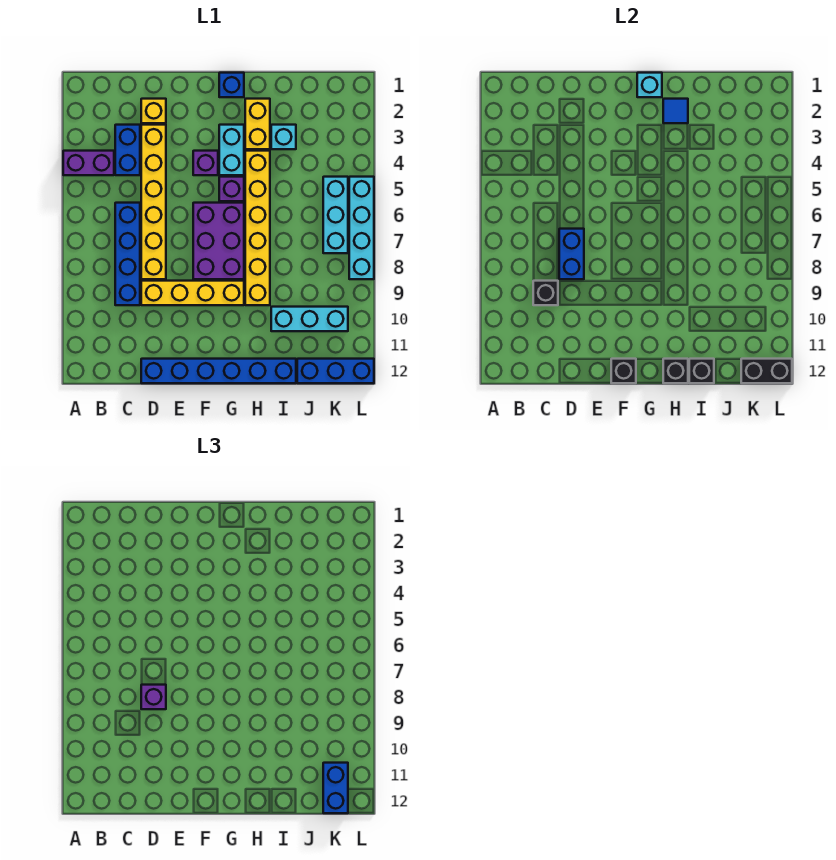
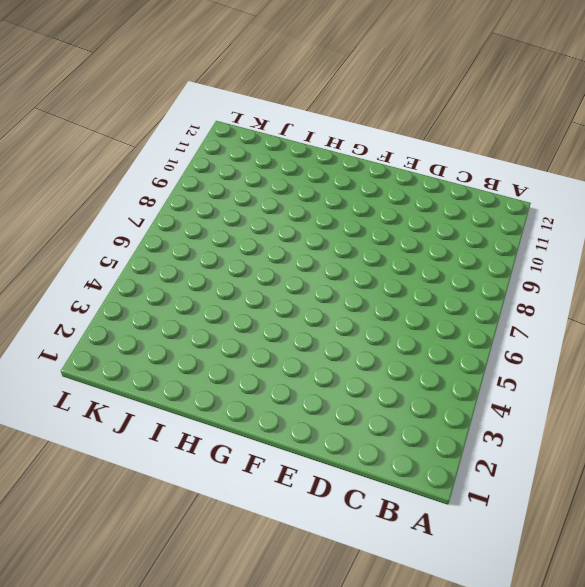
none -> purple 1x2 brick [63,151,114,175]
none -> blue 1x2 brick [115,125,140,175]
none -> blue 1x4 brick [115,203,140,305]

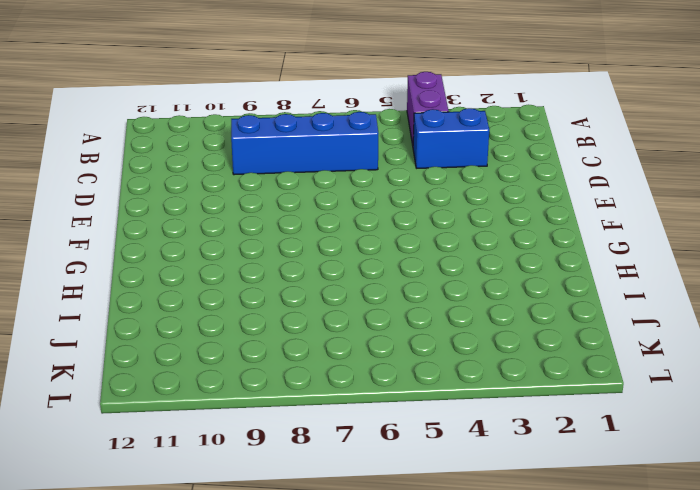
none -> yellow 1x1 brick [141,99,166,123]
none -> yellow 1x6 brick [141,125,166,279]
none -> yellow 1x4 brick [141,281,244,305]

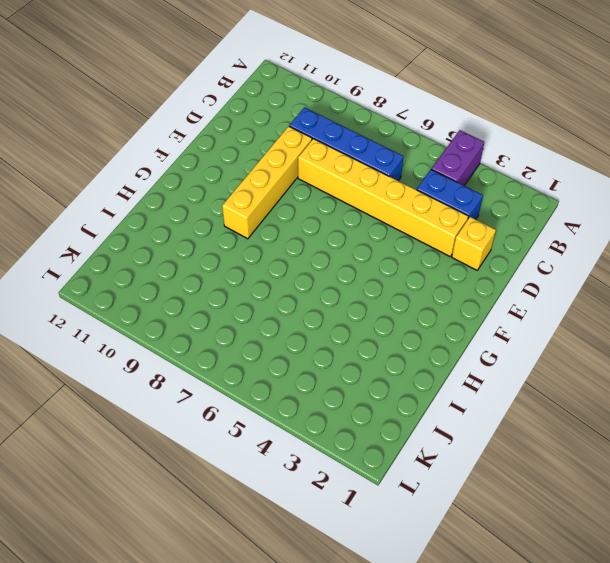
none -> blue 1x6 brick [141,359,296,383]
none -> purple 1x1 brick [193,151,218,175]
none -> purple 2x3 brick [193,203,244,279]

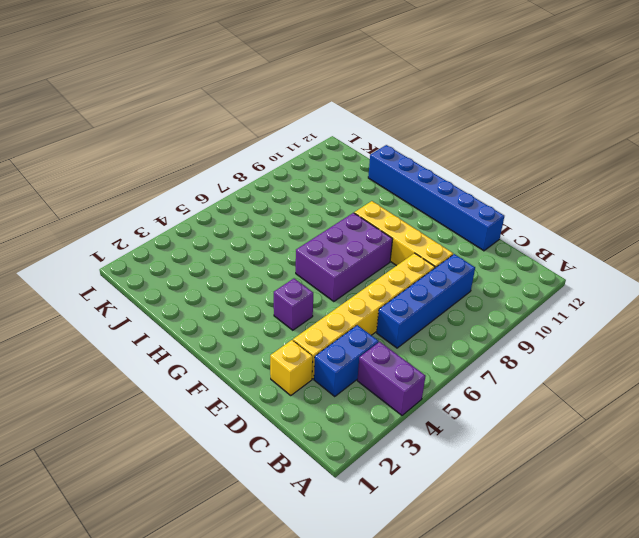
none -> blue 1x1 brick [219,73,244,97]
none -> cyan 1x2 brick [219,125,244,175]
none -> purple 1x1 brick [219,177,244,201]

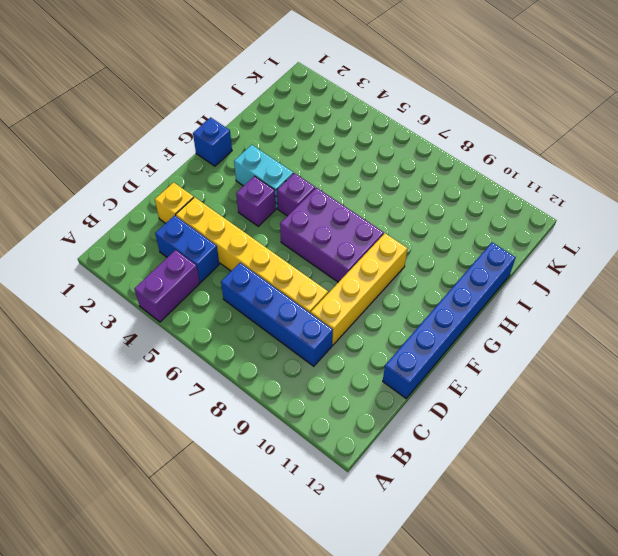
none -> yellow 1x2 brick [245,99,270,149]
none -> yellow 1x6 brick [245,151,270,305]
none -> cyan 1x1 brick [271,125,296,149]

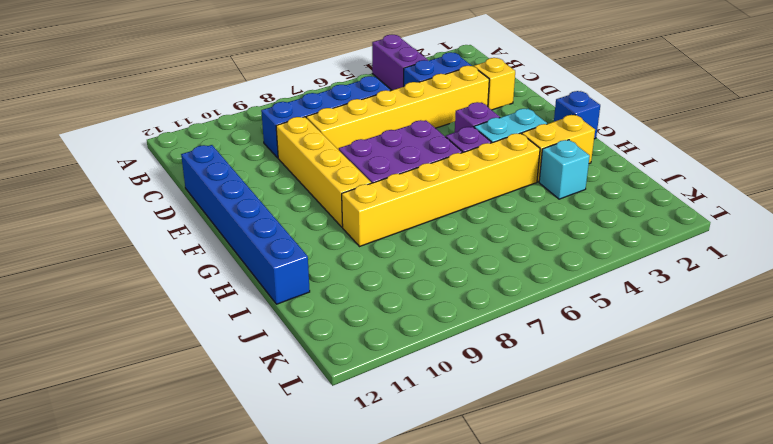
none -> cyan 1x3 brick [271,307,348,331]
none -> blue 1x3 brick [297,359,374,383]
none -> cyan 1x3 brick [323,177,348,253]

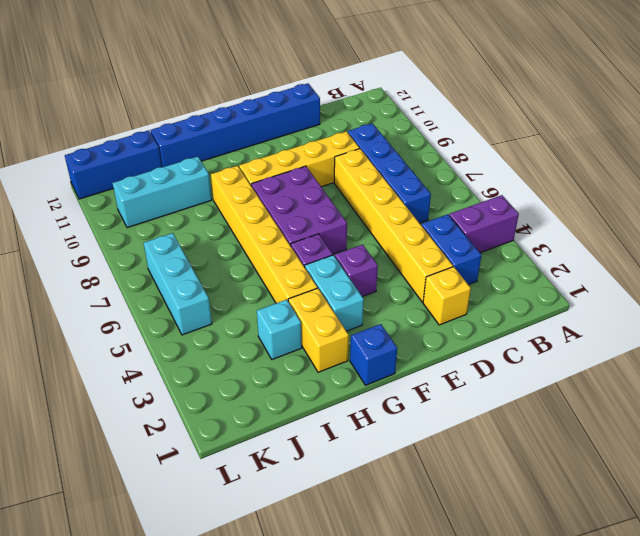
none -> cyan 1x4 brick [349,177,374,279]
none -> black 1x1 brick [533,281,558,305]
none -> blue 1x2 brick [559,229,584,279]

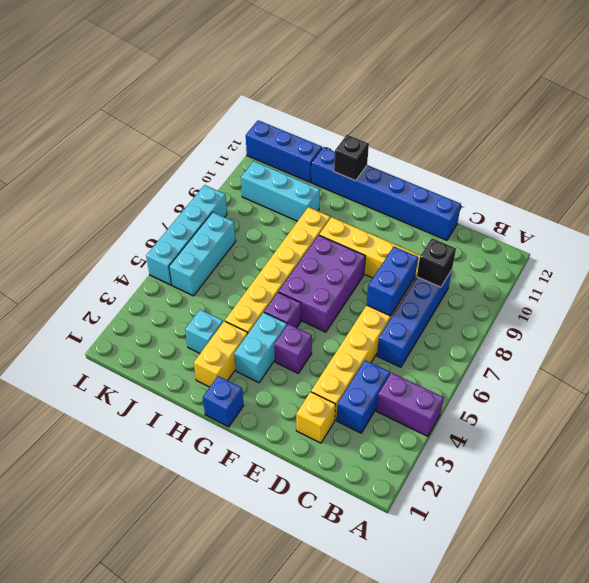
none -> black 1x1 brick [611,359,636,383]
none -> cyan 1x1 brick [637,73,662,97]
none -> blue 1x1 tile [663,99,688,123]

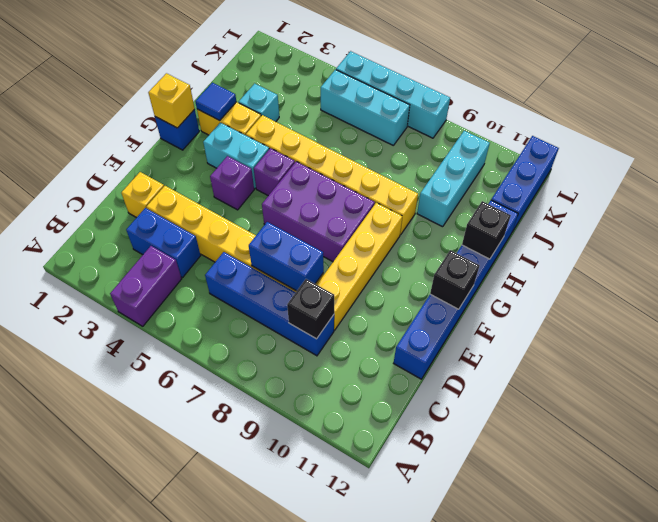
yellow 1x1 brick [148,73,195,128] -> cyan 1x1 brick [637,73,662,97]
none -> black 1x1 brick [689,359,714,383]
none -> black 1x2 brick [741,359,792,383]
none -> purple 1x1 brick [141,685,166,709]

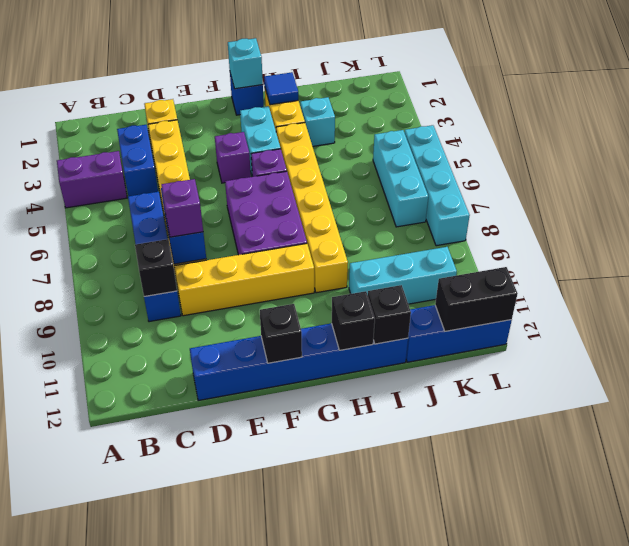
none -> blue 1x2 brick [323,763,348,813]

